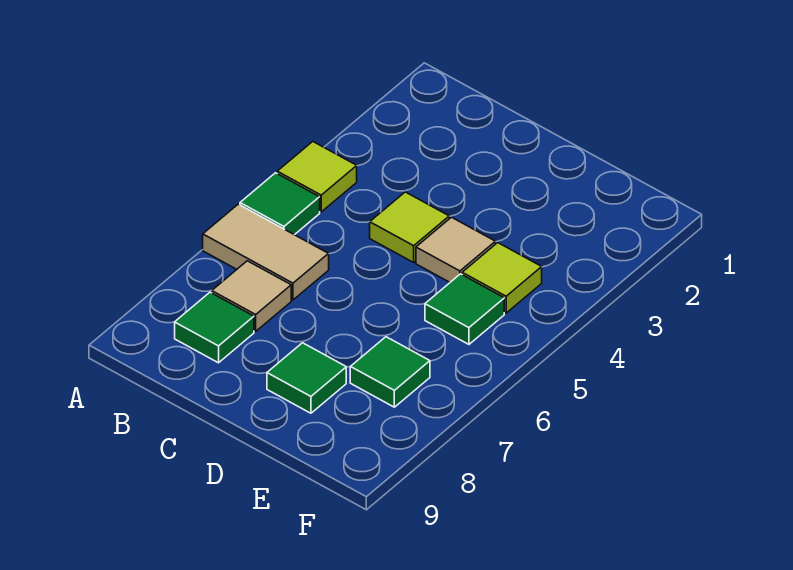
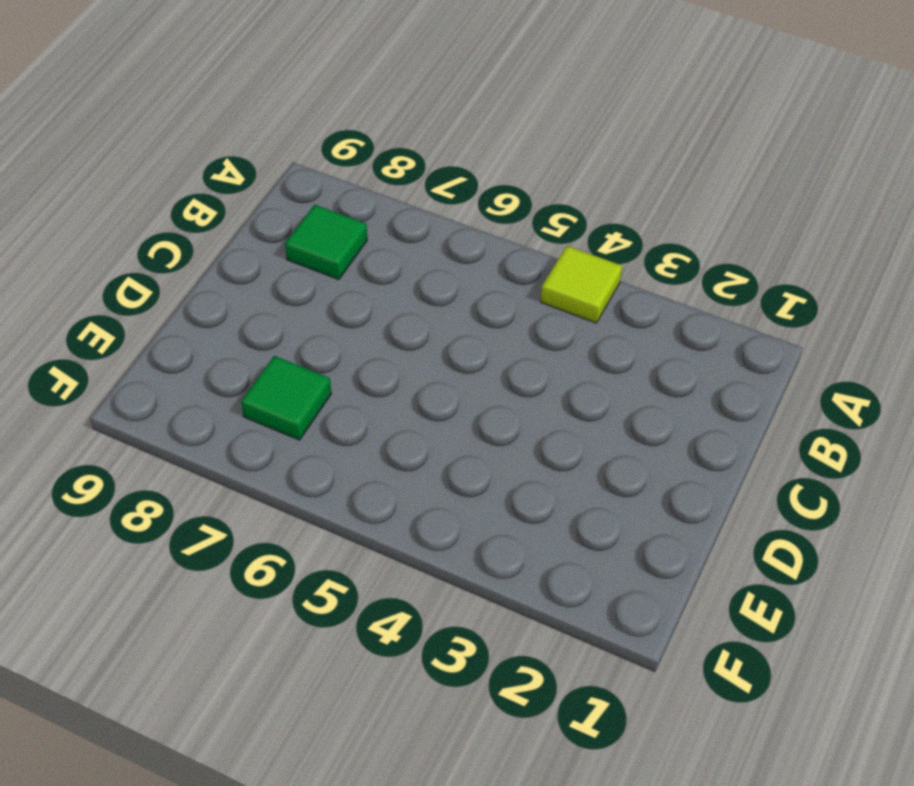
none -> green 1x1 tile [240,173,320,235]
none -> tan 1x2 tile [203,204,329,300]

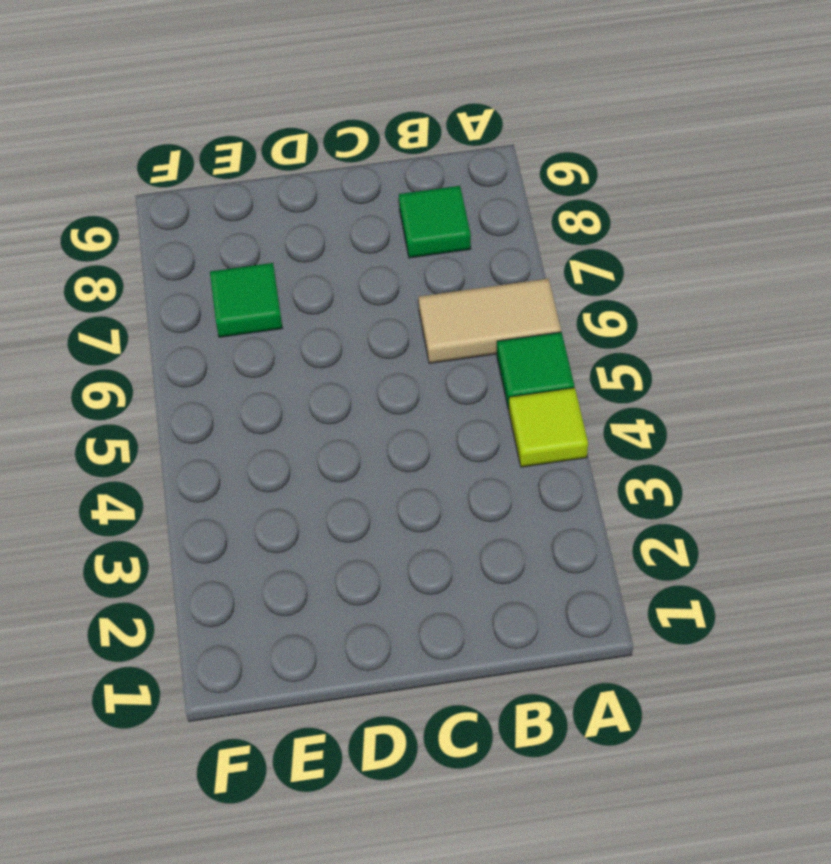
none -> tan 1x1 tile [212,261,291,331]
none -> lime 1x1 tile [370,192,449,262]

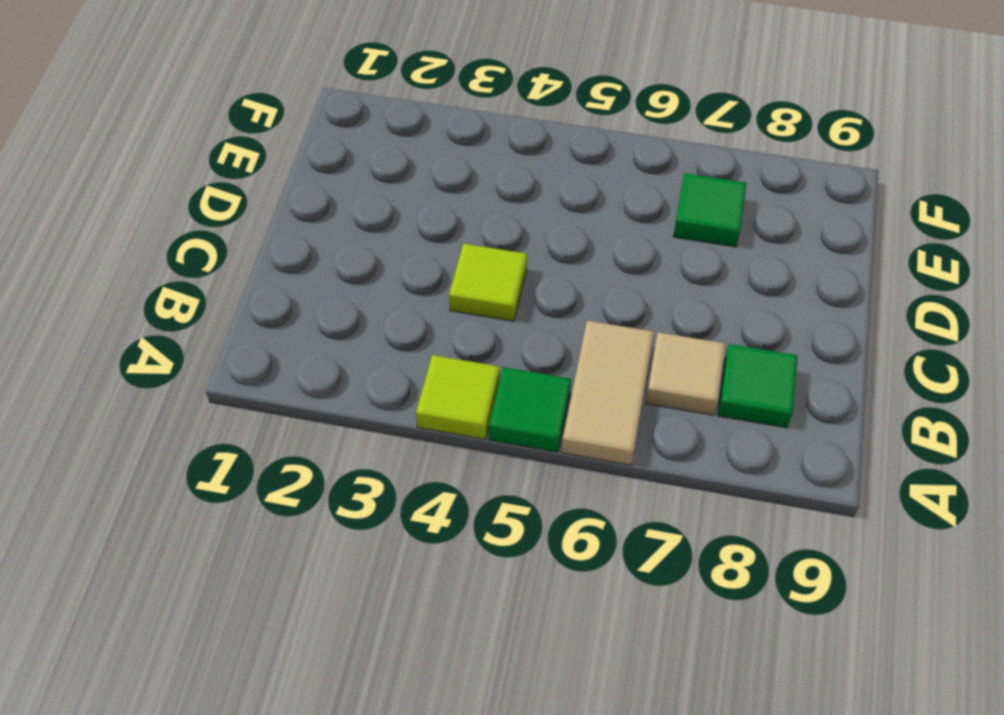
none -> tan 1x1 tile [416,217,495,282]
none -> green 1x1 tile [267,343,346,413]

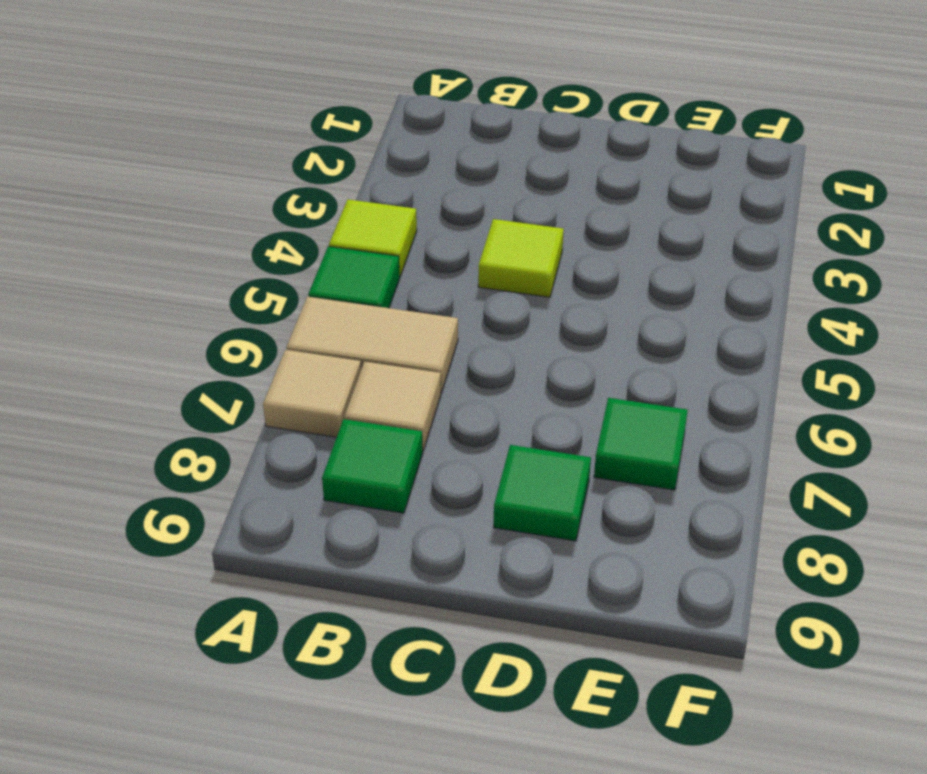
tan 1x1 tile [263,350,361,437] -> tan 1x1 tile moved to [416,217,495,282]
none -> lime 1x1 tile [462,243,542,313]
none -> green 1x1 tile [425,274,504,344]

